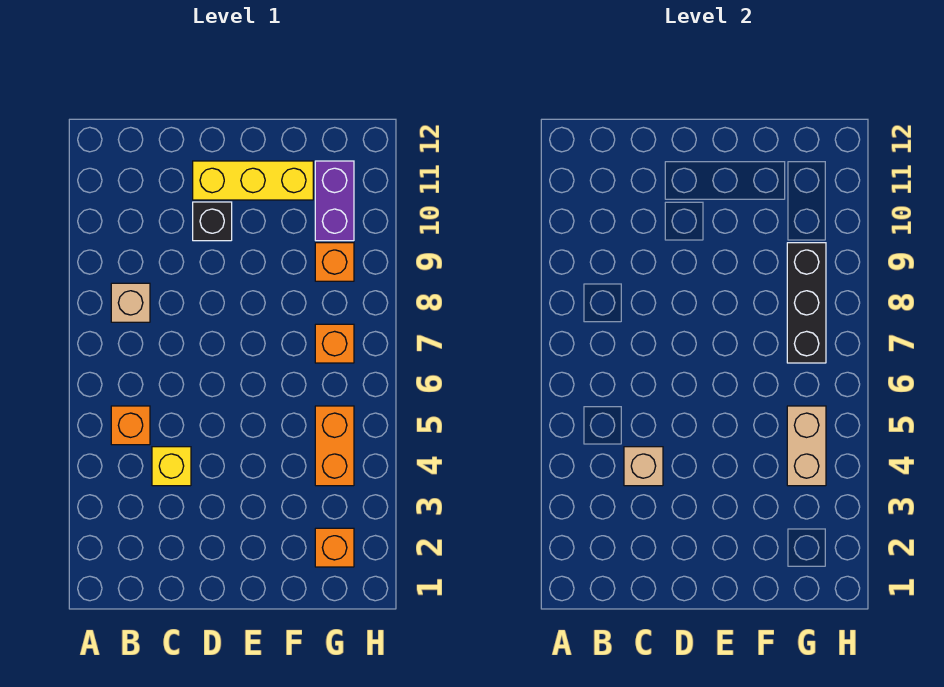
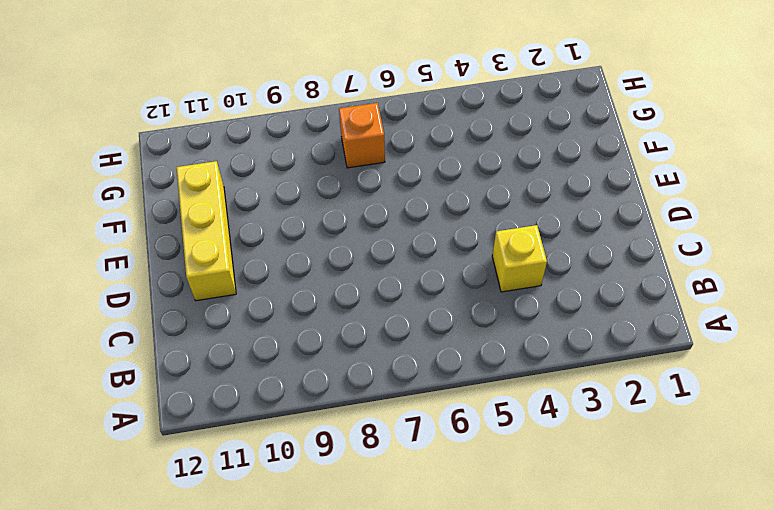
none -> orange 1x1 brick [111,406,150,445]
none -> tan 1x1 brick [111,283,150,322]
none -> black 1x1 brick [193,202,232,241]

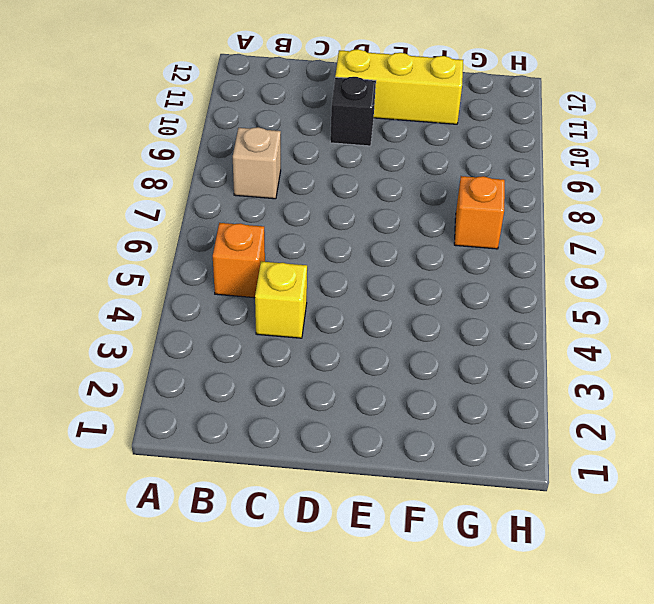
none -> orange 1x1 brick [315,528,354,567]
none -> orange 1x2 brick [315,406,354,486]
none -> orange 1x1 brick [315,243,354,281]

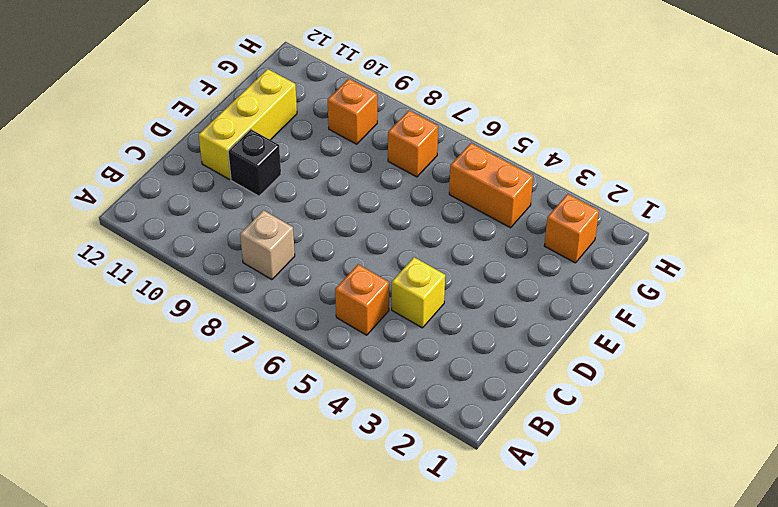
none -> purple 1x2 brick [315,161,354,241]
none -> tan 1x1 brick [624,447,663,486]
none -> tan 1x2 brick [787,406,826,486]

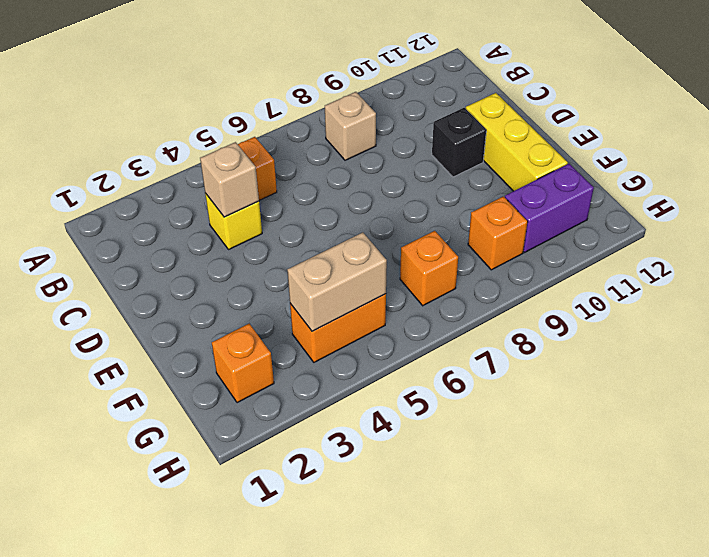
none -> black 1x3 brick [787,243,826,363]

